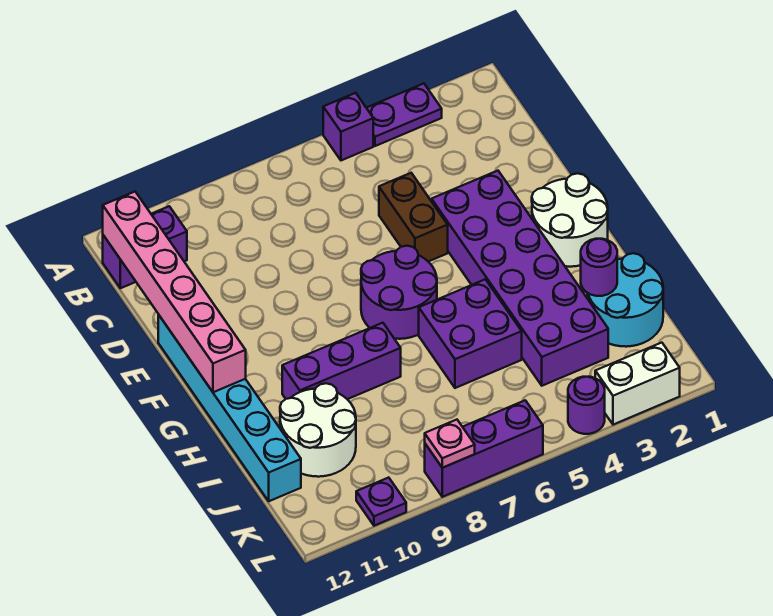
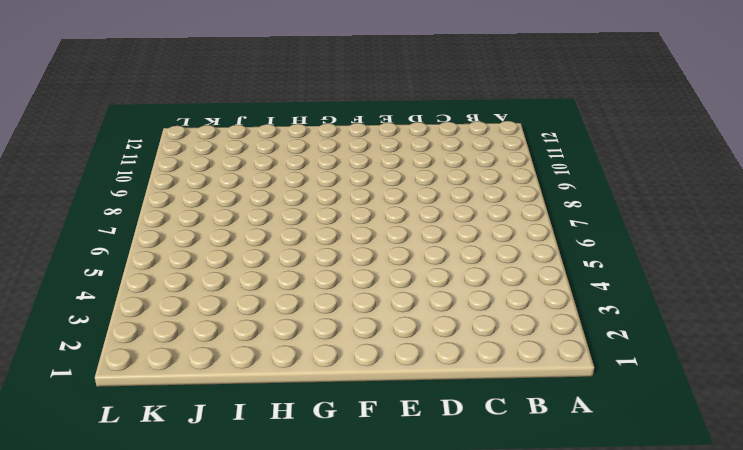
none -> purple 1x2 plate [367,84,442,146]
none -> purple 1x1 brick [323,93,373,160]
none -> purple 1x2 brick [103,206,187,288]

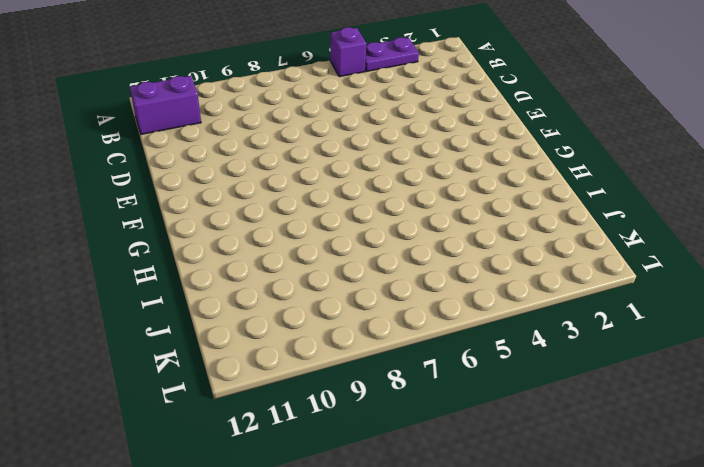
none -> brown 1x2 brick [379,173,448,262]
none -> purple 2x6 brick [432,171,608,386]
none -> cyan 1x6 brick [158,315,301,501]

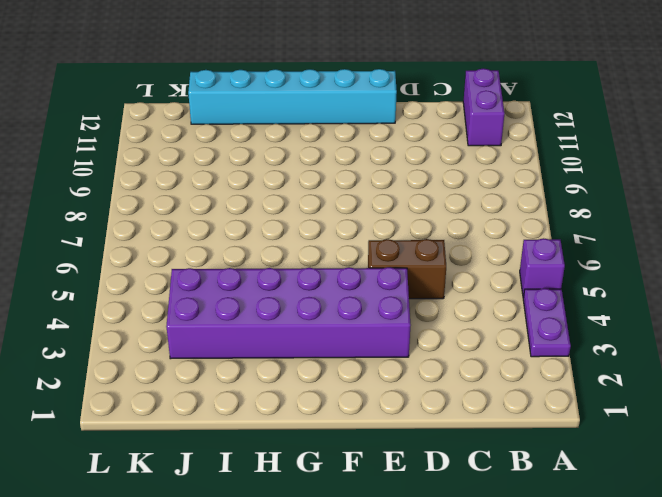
none -> white 2x2 round brick [532,173,608,267]
none -> purple 2x2 round brick [361,246,437,339]
none -> purple 2x2 brick [419,279,522,388]

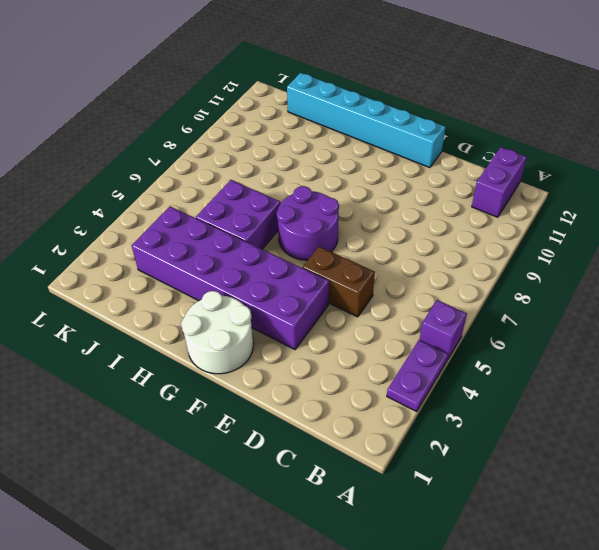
none -> purple 1x3 brick [282,323,401,399]
none -> cyan 2x2 round brick [587,253,663,347]
none -> white 2x2 round brick [280,383,356,477]

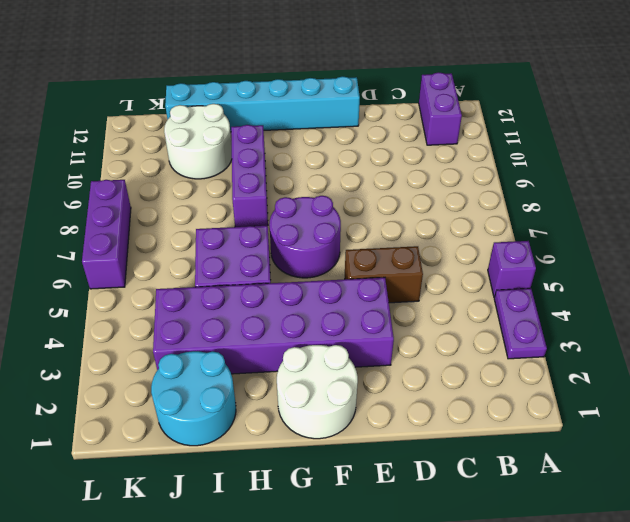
none -> white 1x2 brick [595,343,680,425]
none -> purple 1x1 round brick [568,377,605,434]
none -> purple 1x1 plate [356,478,406,526]

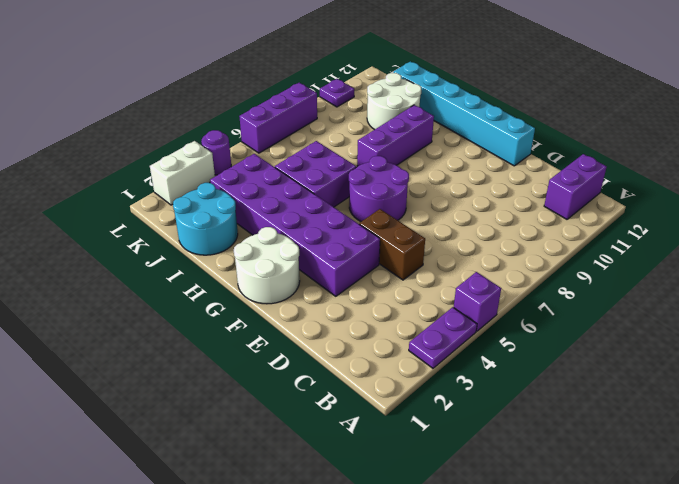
none -> pink 1x6 brick [103,192,246,392]
none -> purple 1x1 round brick [581,239,617,296]
none -> pink 1x1 plate [425,420,475,468]

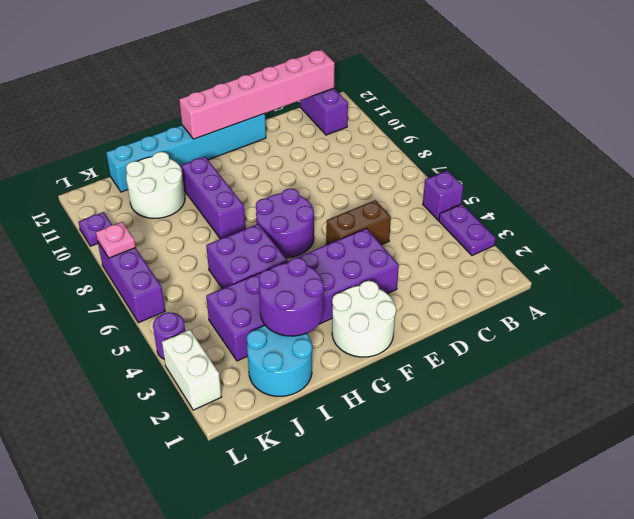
purple 2x2 round brick [259,258,324,336] -> purple 1x1 round brick [581,239,617,296]

